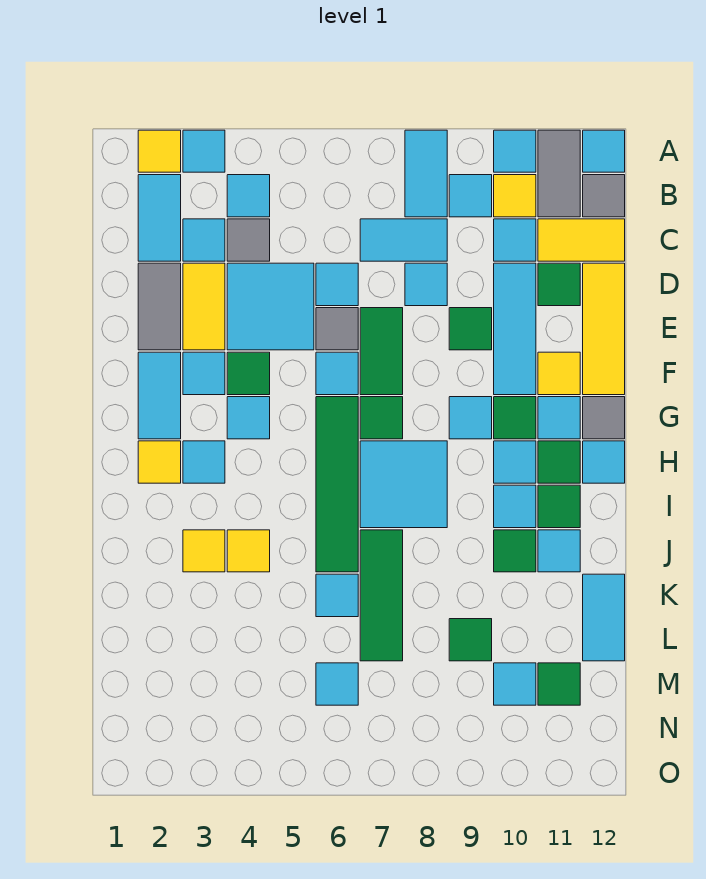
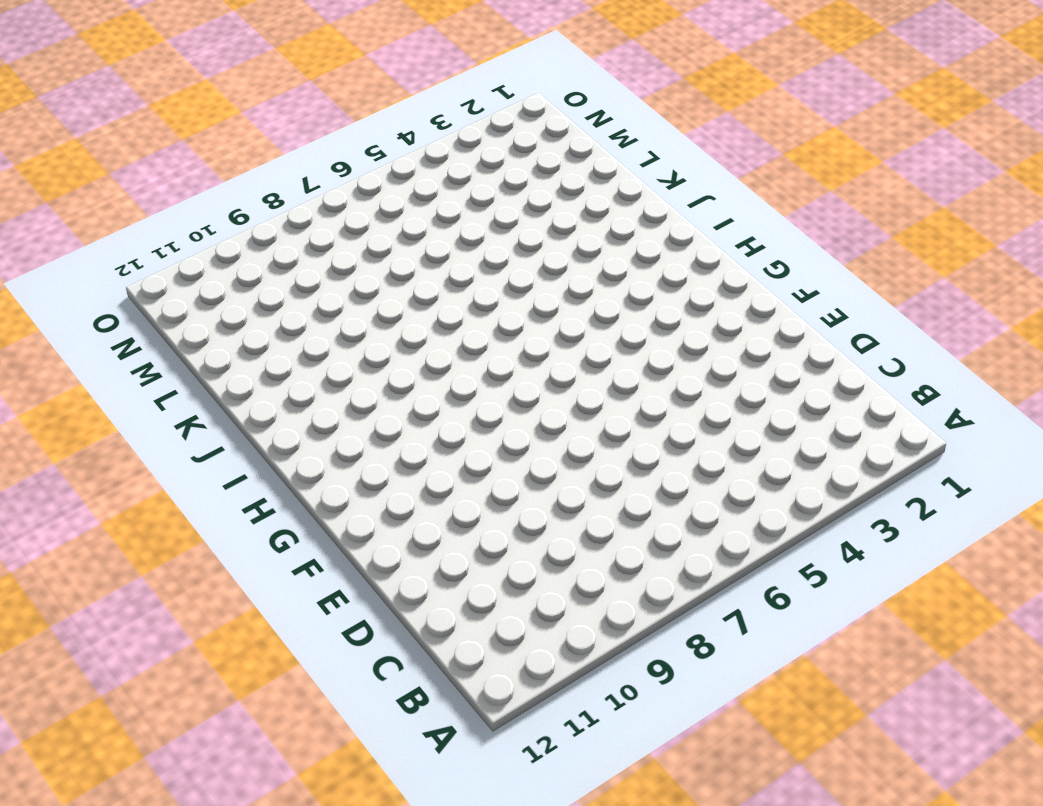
none -> yellow 1x1 tile [138,130,181,172]
none -> cyan 1x1 tile [183,130,225,172]
none -> cyan 1x2 tile [405,130,447,217]
none -> cyan 1x1 tile [494,130,536,172]

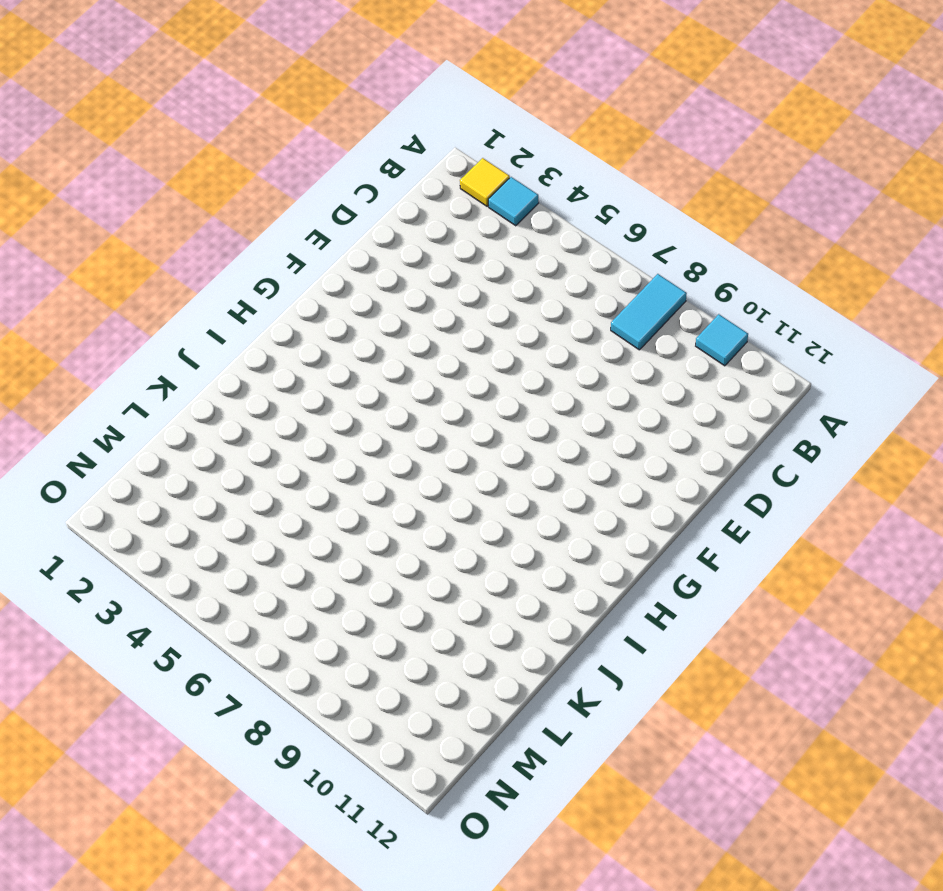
none -> grey 1x2 tile [538,130,580,217]
none -> cyan 1x1 tile [583,130,625,172]
none -> cyan 1x2 tile [138,175,181,261]
none -> cyan 1x1 tile [227,175,270,217]

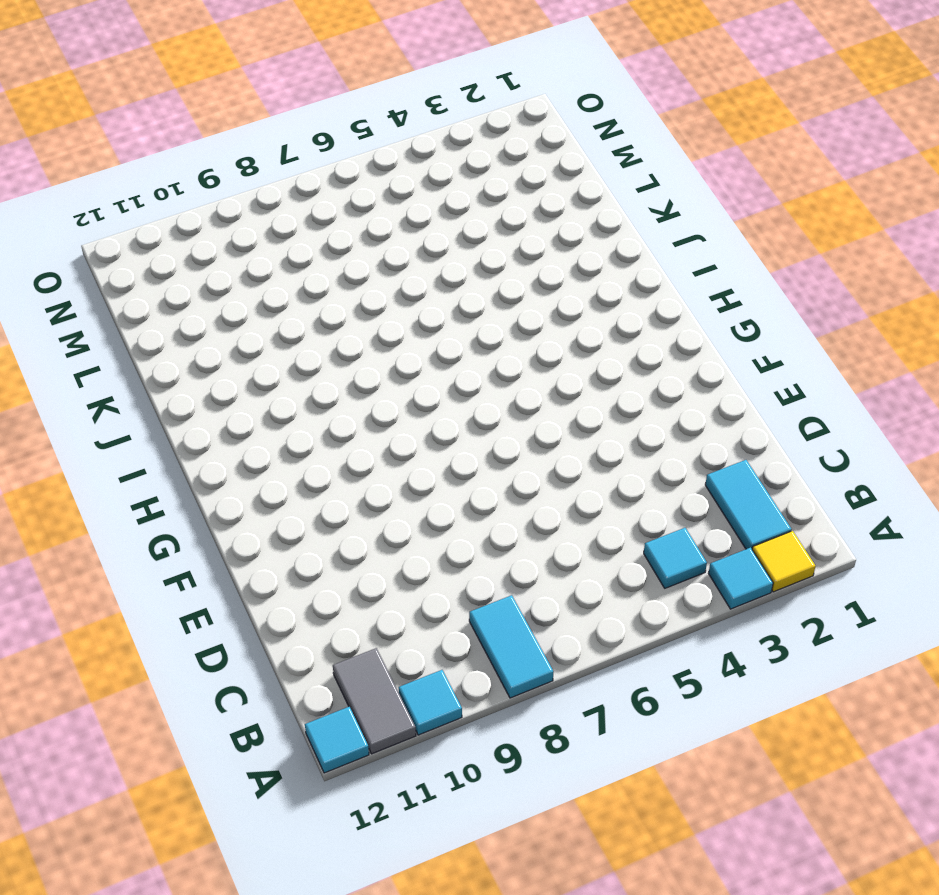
none -> cyan 1x1 tile [449,175,492,217]
none -> yellow 1x1 tile [494,175,536,217]
none -> grey 1x1 tile [583,175,625,217]
none -> cyan 1x1 tile [183,219,225,261]

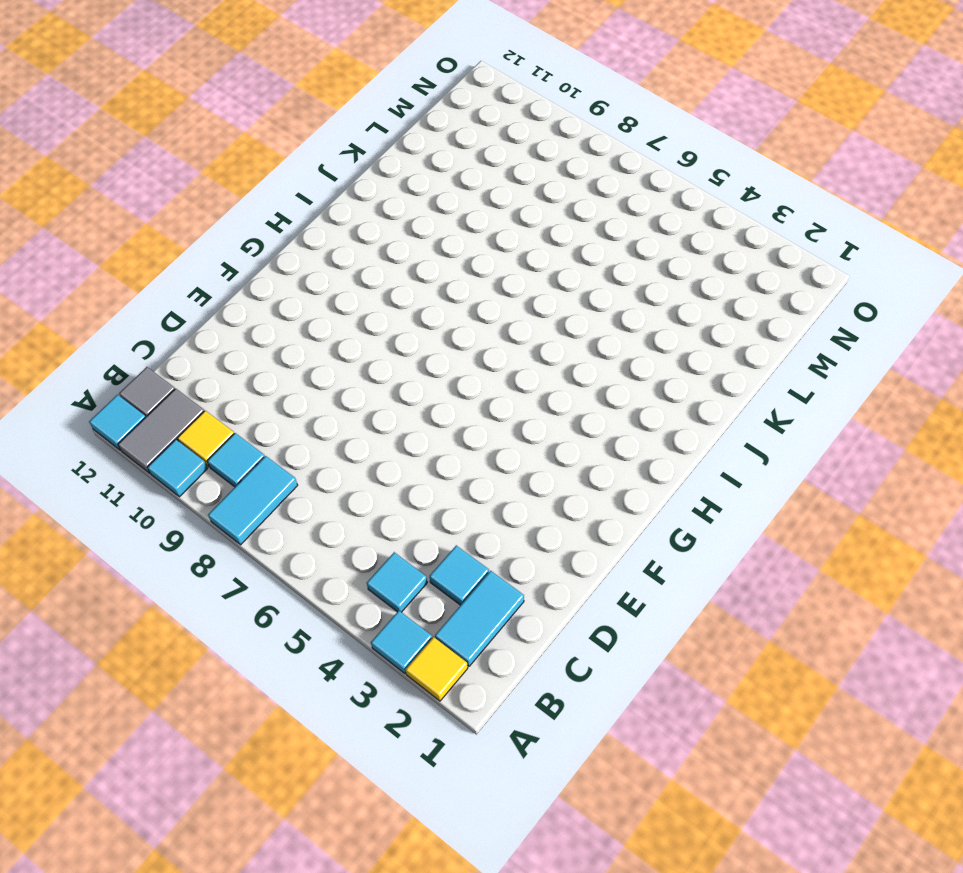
none -> grey 1x1 tile [227,219,270,261]
none -> cyan 1x2 tile [360,219,447,261]
none -> cyan 1x1 tile [494,219,536,261]
none -> yellow 1x2 tile [538,219,625,261]

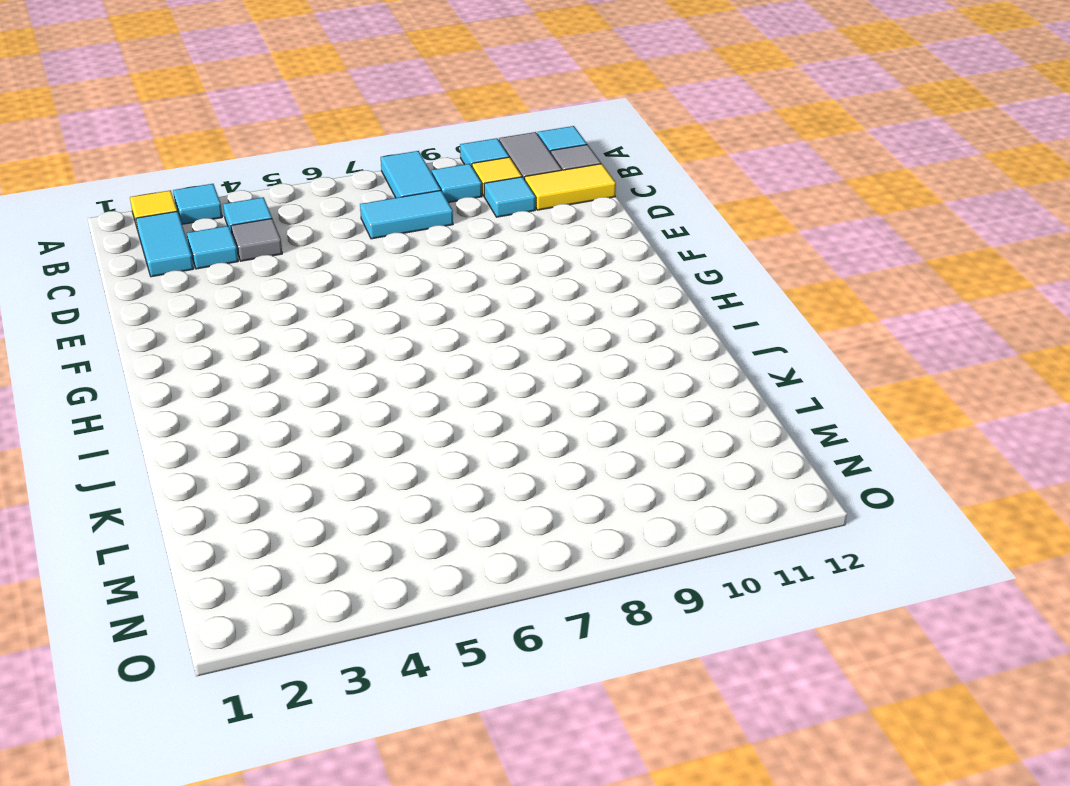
none -> grey 1x2 tile [138,263,181,350]
none -> yellow 1x2 tile [183,263,225,350]
none -> cyan 2x2 tile [227,263,314,350]
none -> cyan 1x1 tile [316,263,358,306]

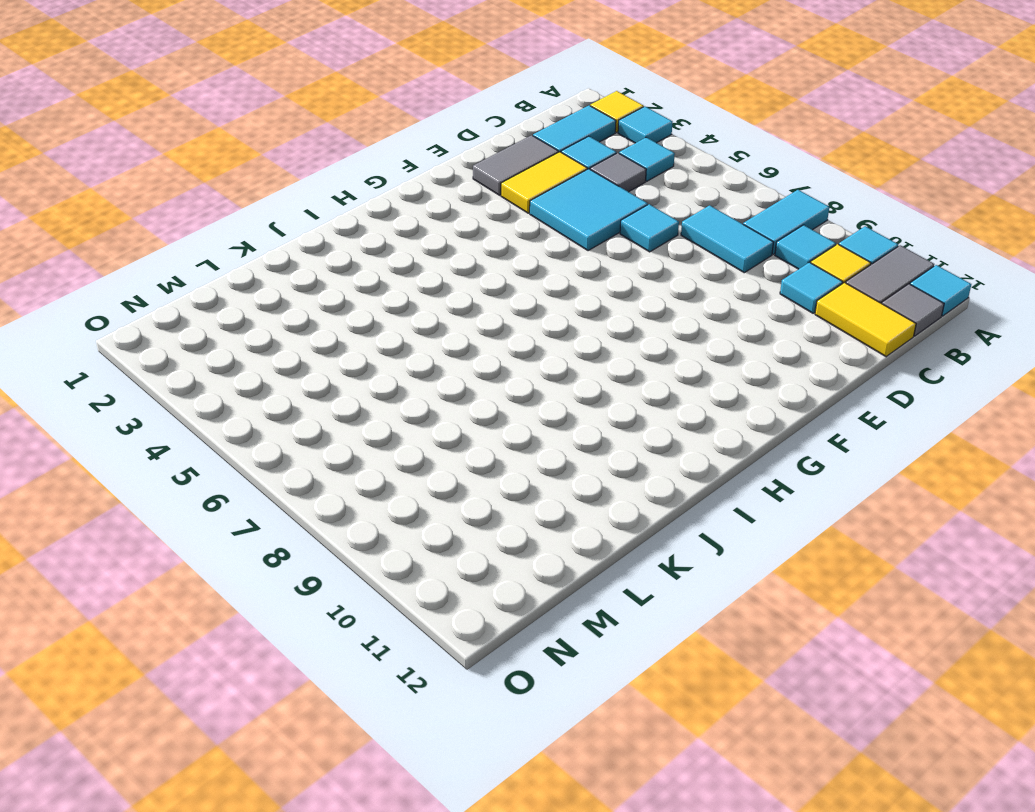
none -> cyan 1x1 tile [405,263,447,306]
none -> cyan 1x3 tile [494,263,536,395]
none -> green 1x1 tile [538,263,580,306]
none -> yellow 1x3 tile [583,263,625,395]

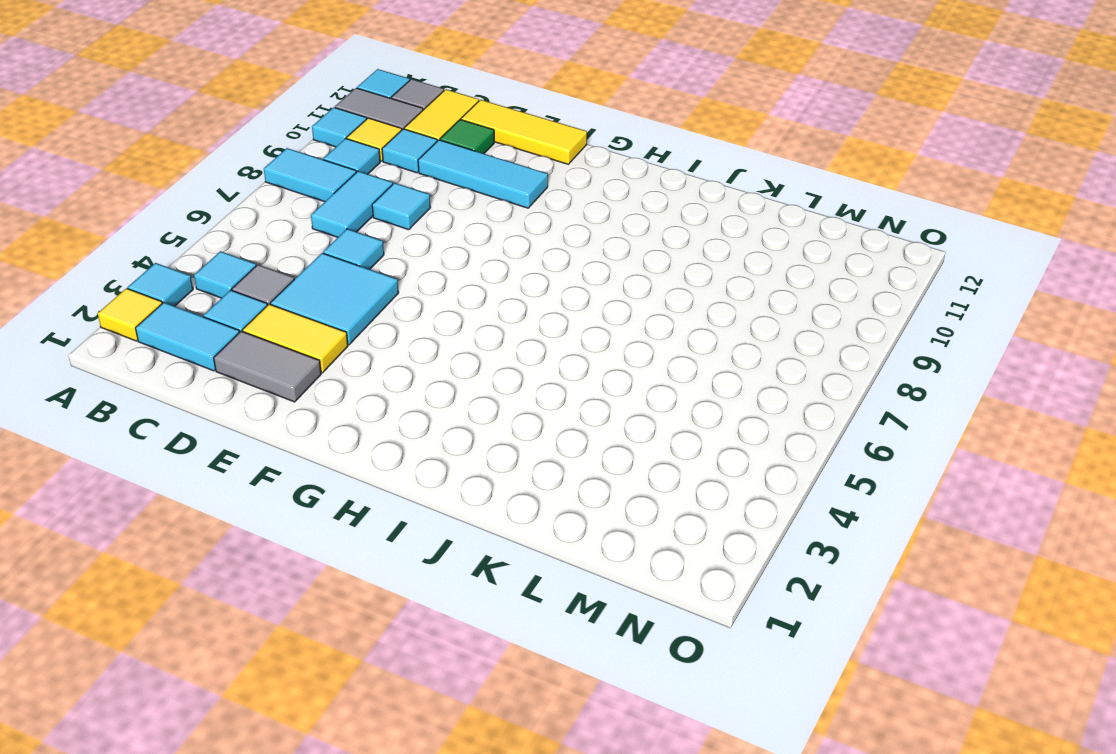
none -> grey 1x1 tile [316,308,358,350]
none -> green 1x2 tile [360,308,403,395]
none -> green 1x1 tile [449,308,492,350]
none -> cyan 1x2 tile [138,352,181,439]

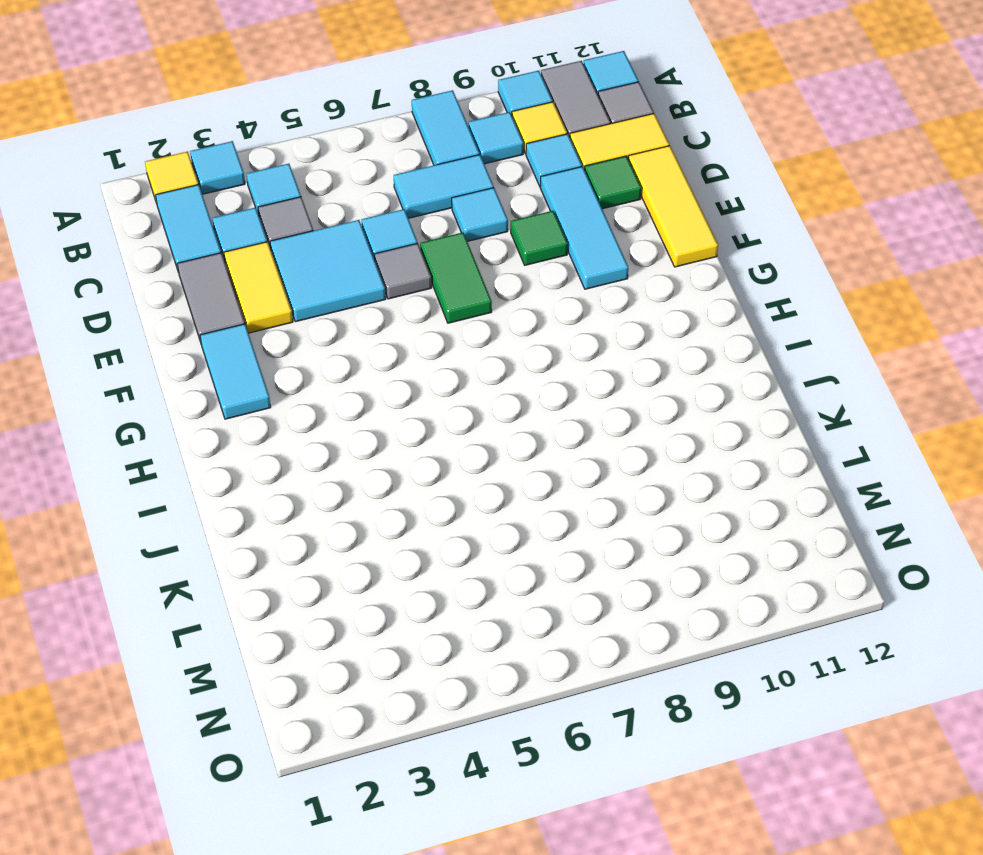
none -> cyan 1x1 tile [183,352,225,395]
none -> green 1x1 tile [227,352,270,395]
none -> cyan 1x1 tile [316,352,358,395]
none -> yellow 1x1 tile [538,352,580,395]

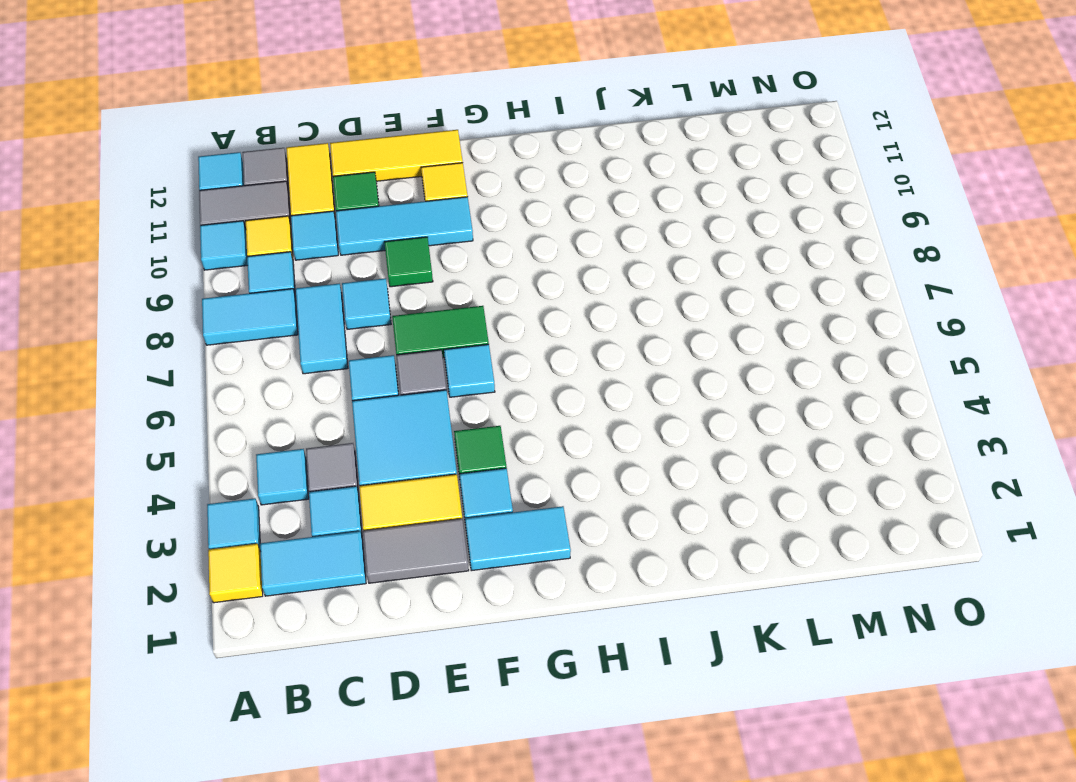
none -> cyan 1x1 tile [227,397,270,439]
none -> green 1x4 tile [316,397,358,572]
none -> green 1x1 tile [360,397,403,439]
none -> cyan 1x1 tile [449,397,492,439]

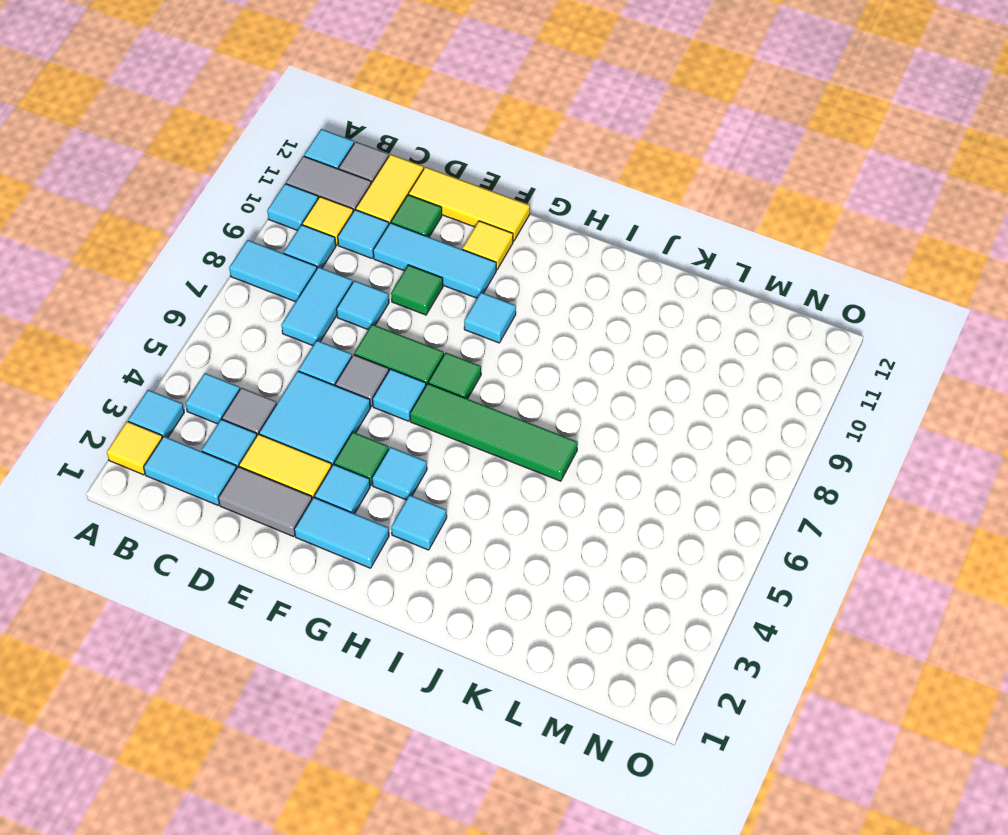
none -> green 1x1 tile [494,397,536,439]
none -> cyan 1x1 tile [538,397,580,439]
none -> grey 1x1 tile [583,397,625,439]
none -> yellow 1x1 tile [138,441,181,483]

